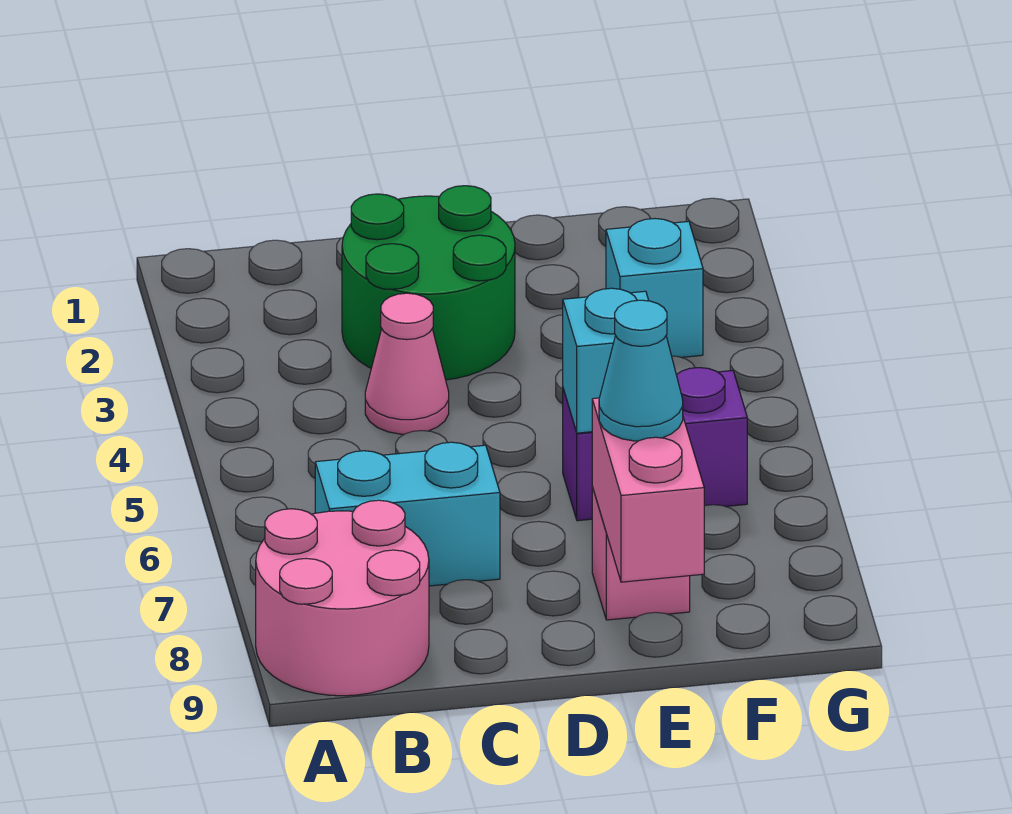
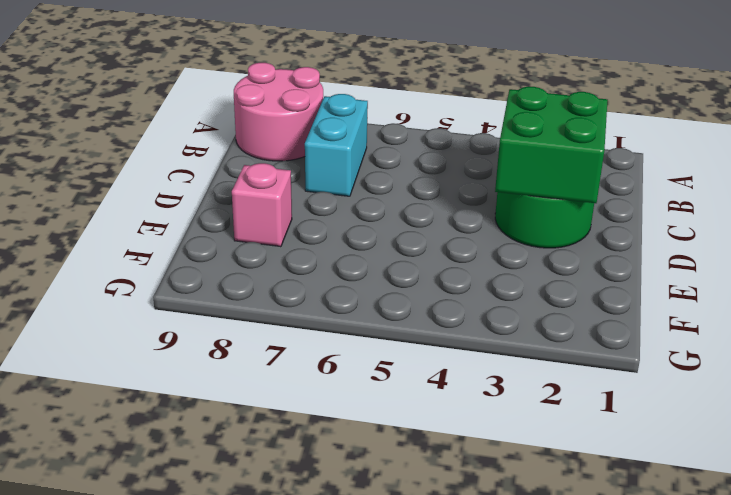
green 2x2 brick [495,87,608,203] -> none
none -> pink 1x1 cone [365,293,449,434]
none -> purple 1x2 brick [563,368,747,521]

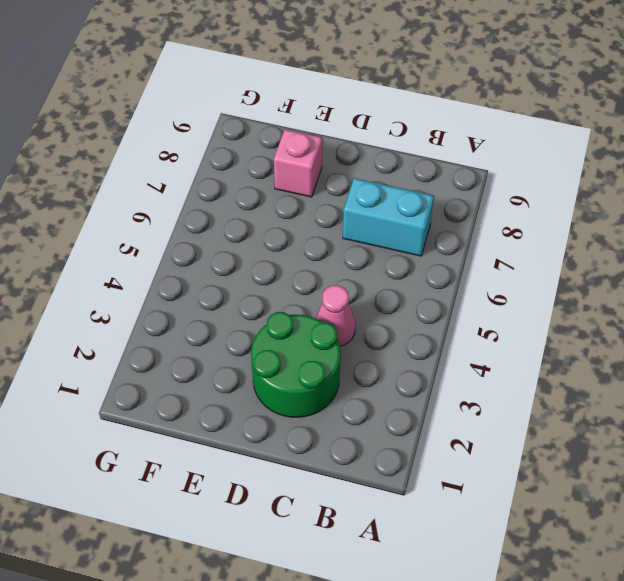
none -> pink 2x2 round brick [256,500,429,696]
none -> purple 1x2 brick [563,368,747,521]

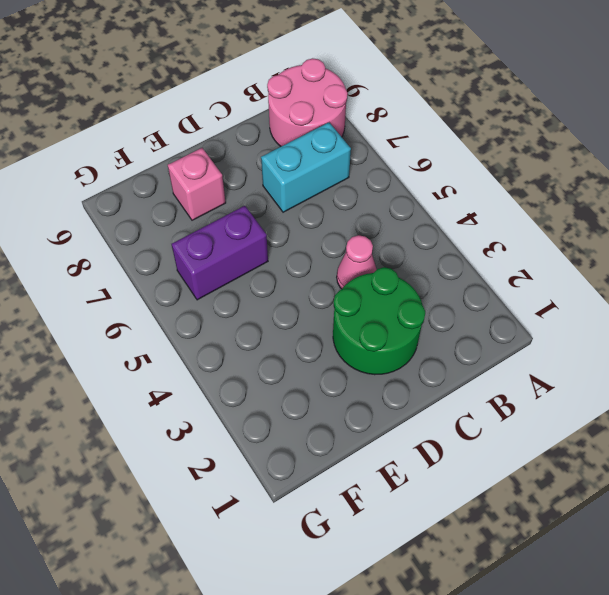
none -> cyan 1x1 brick [606,218,703,357]
none -> cyan 1x1 brick [563,288,649,433]

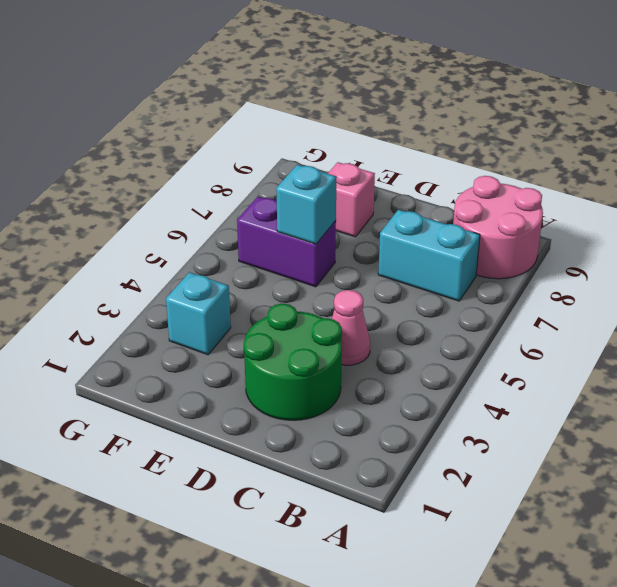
none -> pink 1x2 brick [592,398,704,582]
none -> cyan 1x1 cone [599,300,683,441]

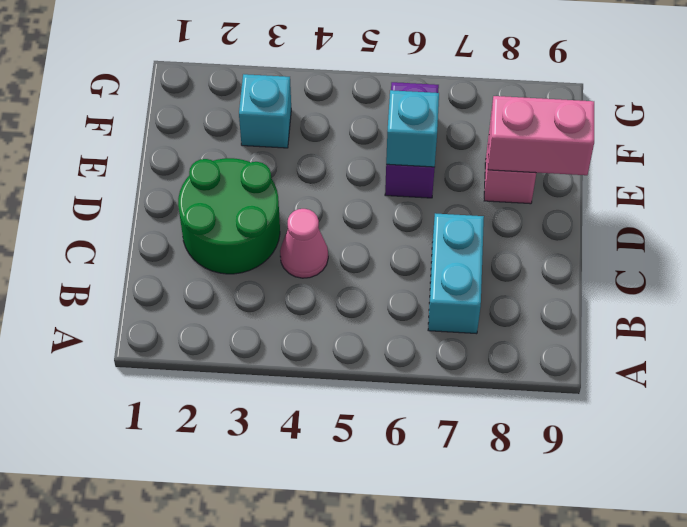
none -> pink 2x2 round brick [256,500,429,696]
none -> cyan 1x1 cone [599,300,683,441]

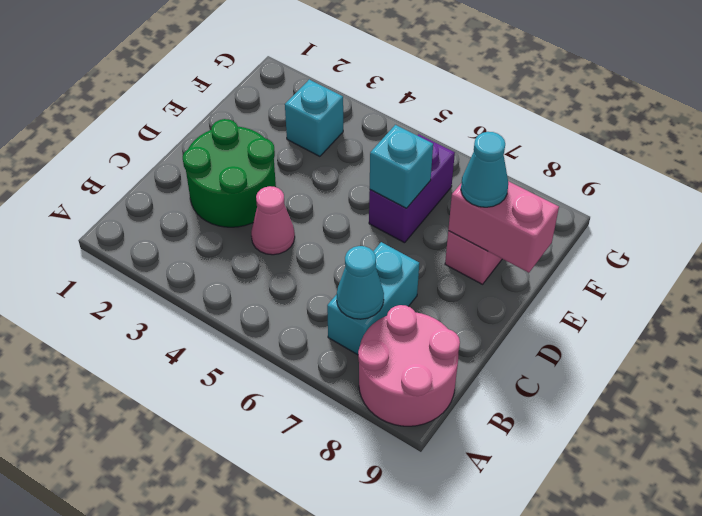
cyan 1x1 cone [336,246,384,319] -> none

